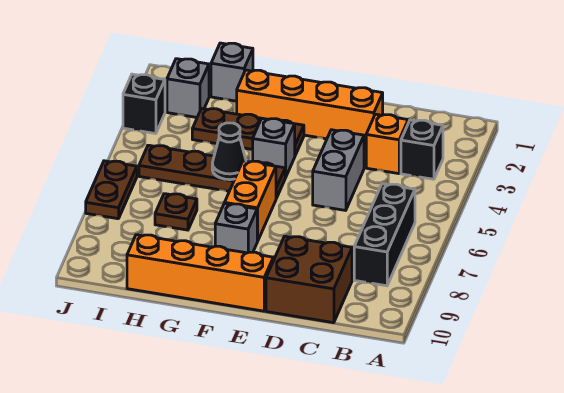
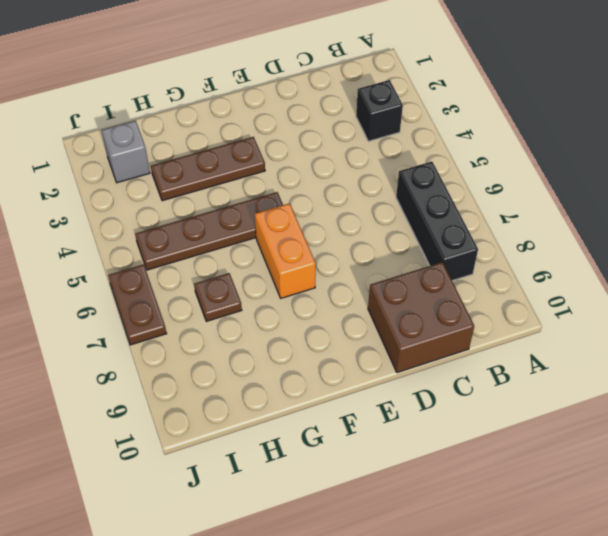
none -> orange 1x1 brick [366,114,408,174]
none -> orange 1x4 brick [237,70,383,145]
none -> grey 1x2 brick [313,130,364,210]

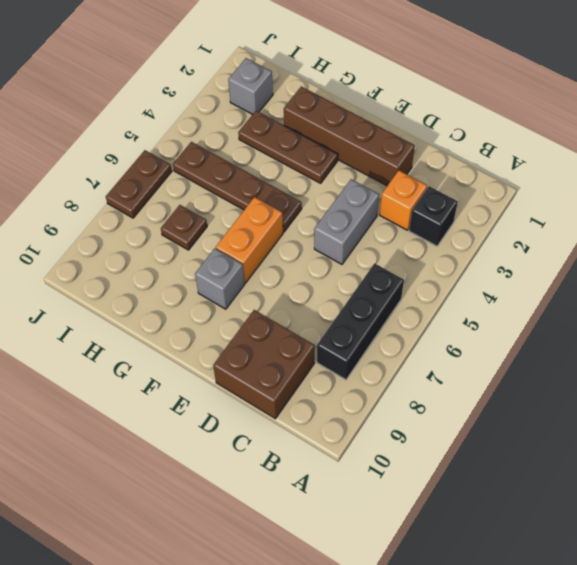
brown 1x4 brick [284,87,415,186] -> orange 1x4 brick [237,70,383,145]
none -> orange 1x4 brick [127,235,273,311]
none -> grey 1x1 brick [253,118,295,177]
none -> grey 1x1 brick [211,43,253,101]

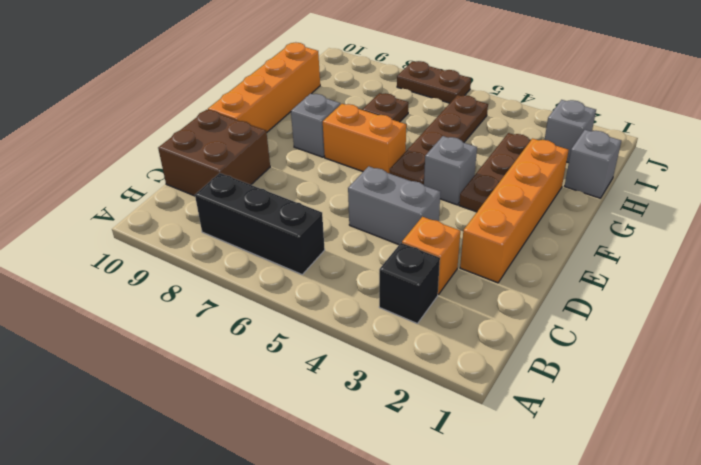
none -> black 1x1 brick [123,74,165,134]
none -> black 1x1 cone [212,123,246,180]

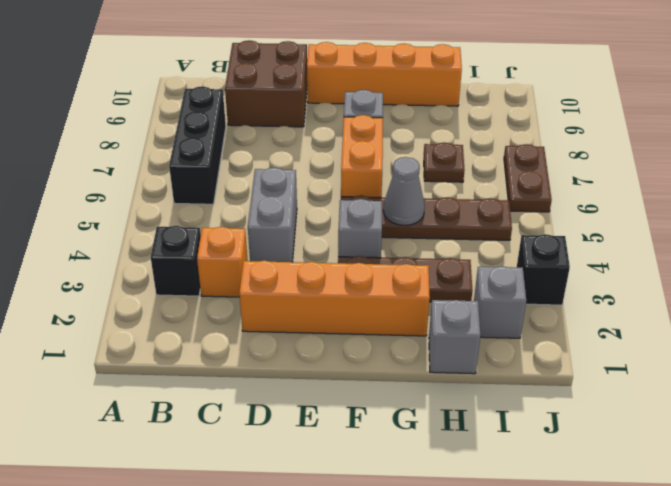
grey 1x1 cone [383,157,425,225] -> black 1x1 cone [212,123,246,180]

